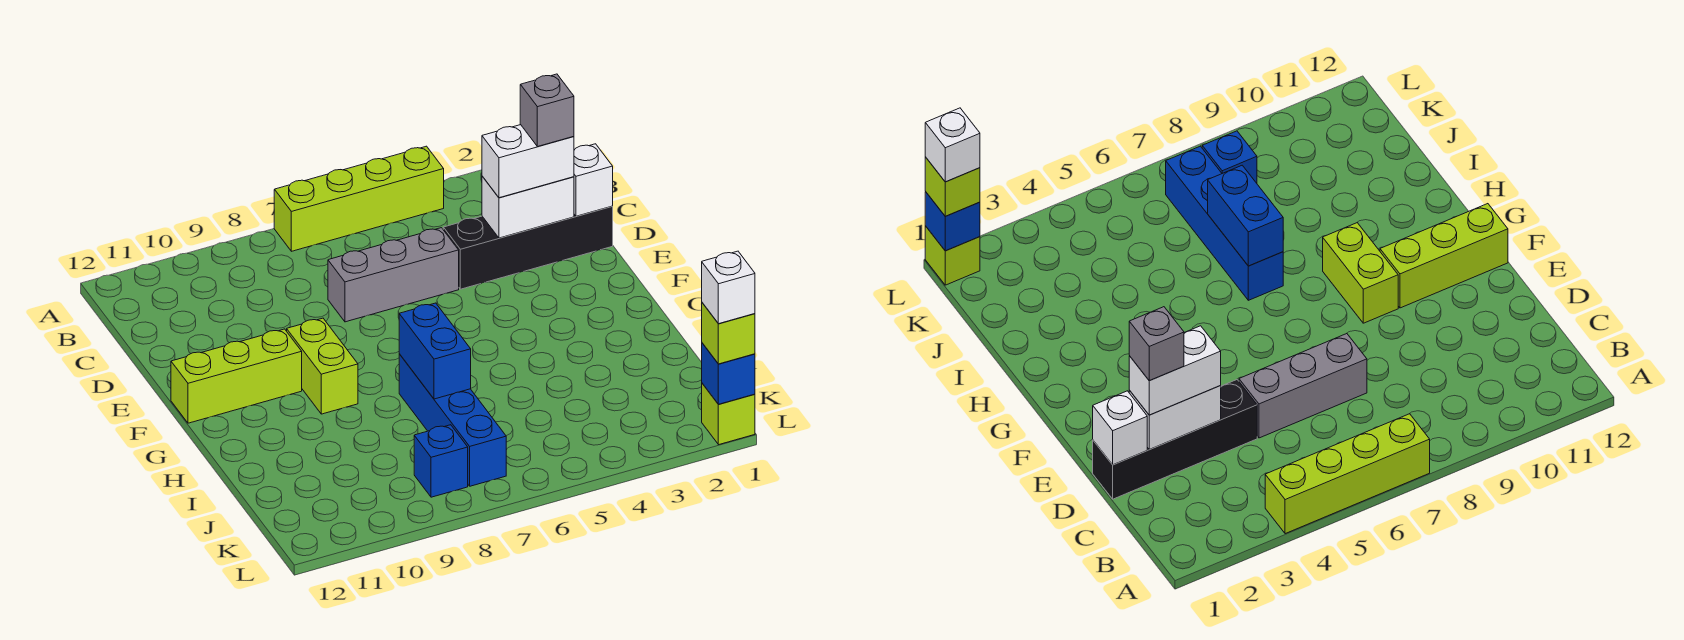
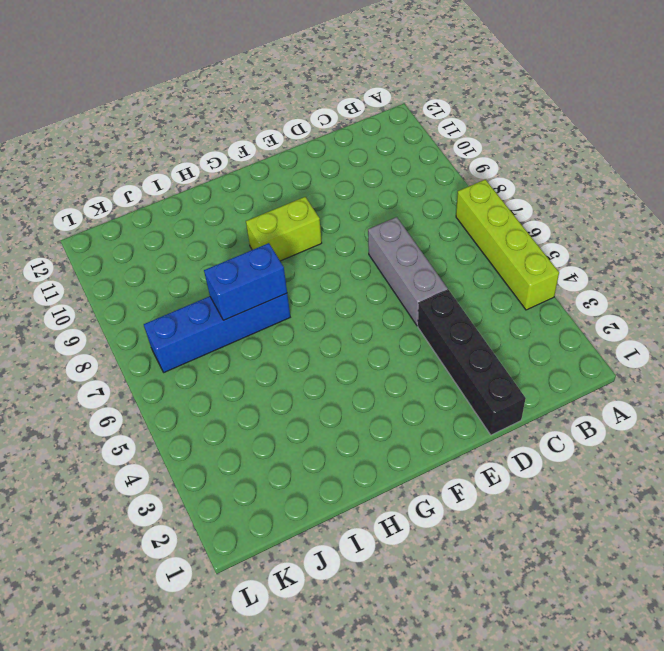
none -> lime 1x3 brick [171,329,302,423]
none -> blue 1x1 brick [414,425,468,497]
none -> lime 1x1 brick [702,383,755,445]

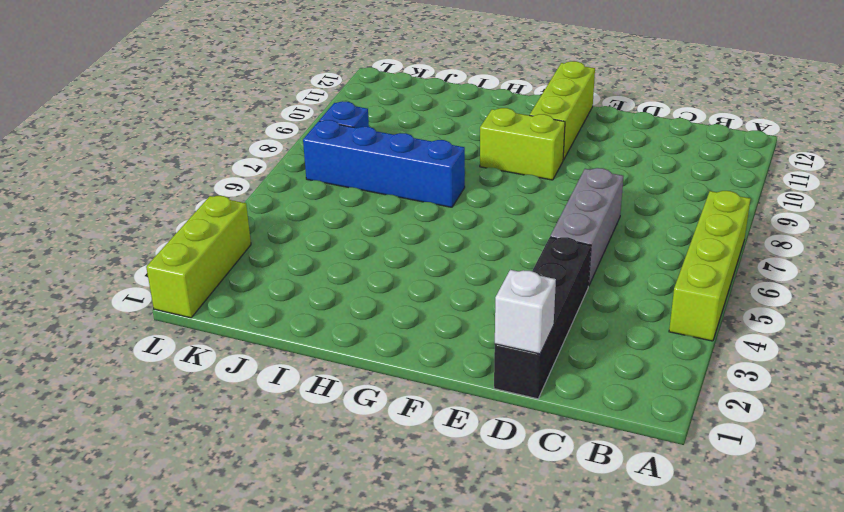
lime 1x3 brick [146,196,251,318] -> lime 1x1 brick [702,383,755,445]
none -> white 1x2 brick [482,176,574,238]
none -> blue 1x2 brick [399,303,471,399]
none -> blue 1x1 brick [702,343,755,404]

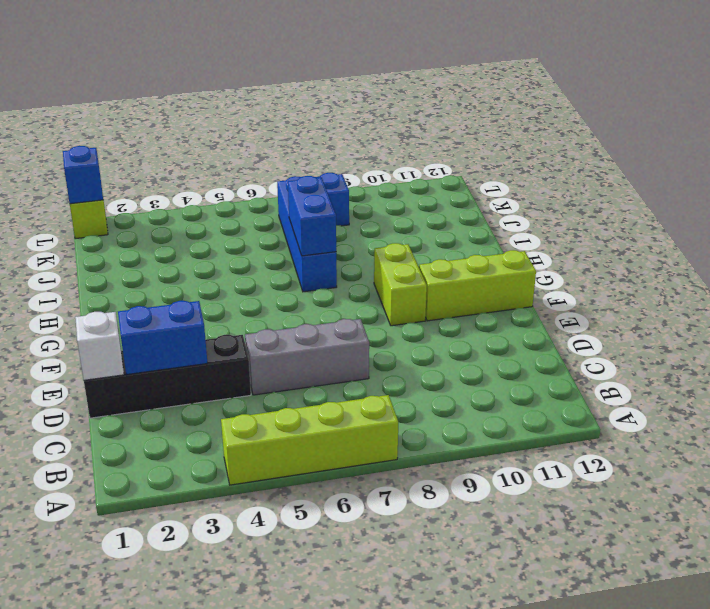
blue 1x2 brick [118,301,207,375] -> white 1x2 brick [482,176,574,238]
none -> white 1x2 brick [482,125,574,198]
none -> lime 1x1 brick [702,303,755,364]
none -> grey 1x1 brick [520,74,574,147]

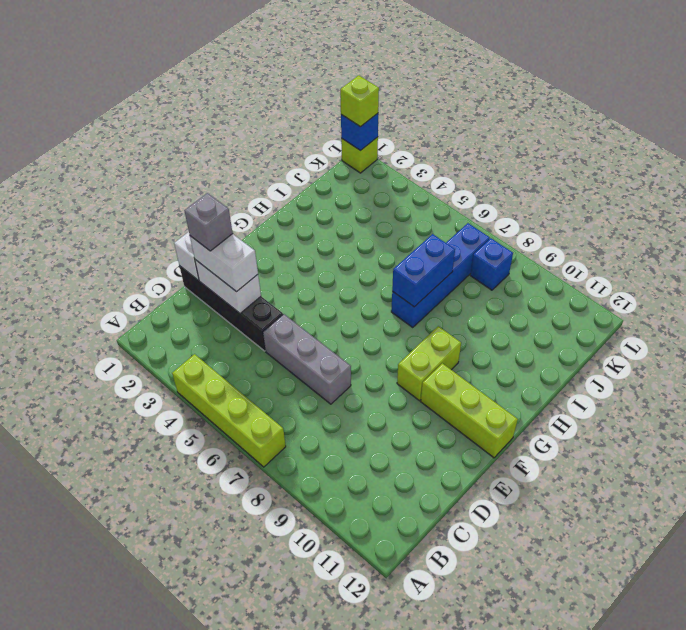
none -> white 1x1 brick [702,251,755,324]

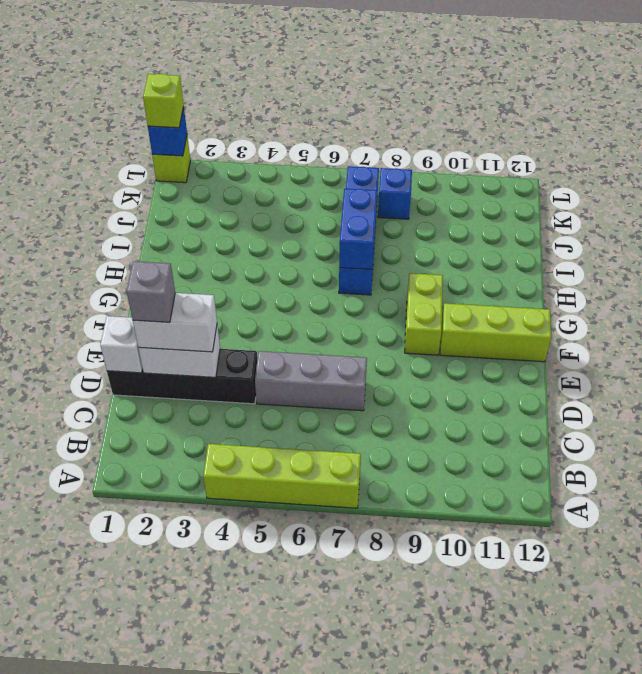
none -> white 1x1 brick [702,251,755,324]

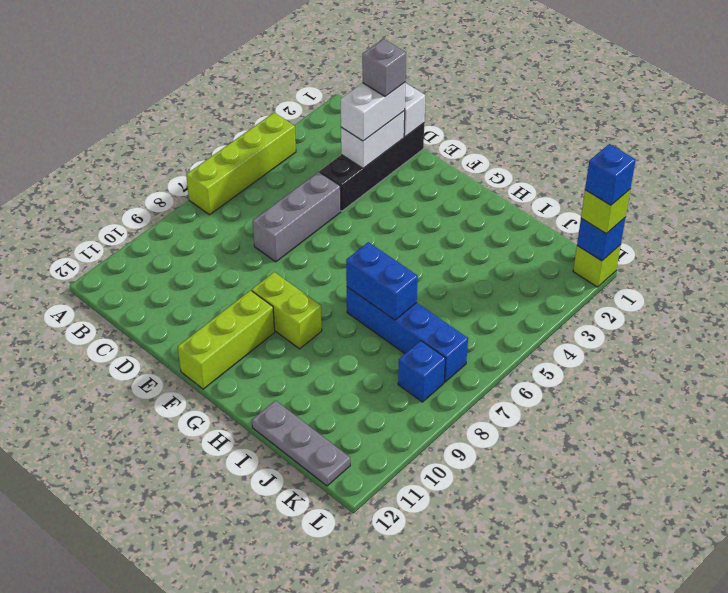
grey 1x3 plate [252,401,350,486] -> none
blue 1x1 brick [585,144,636,205] -> white 1x1 brick [702,251,755,324]

